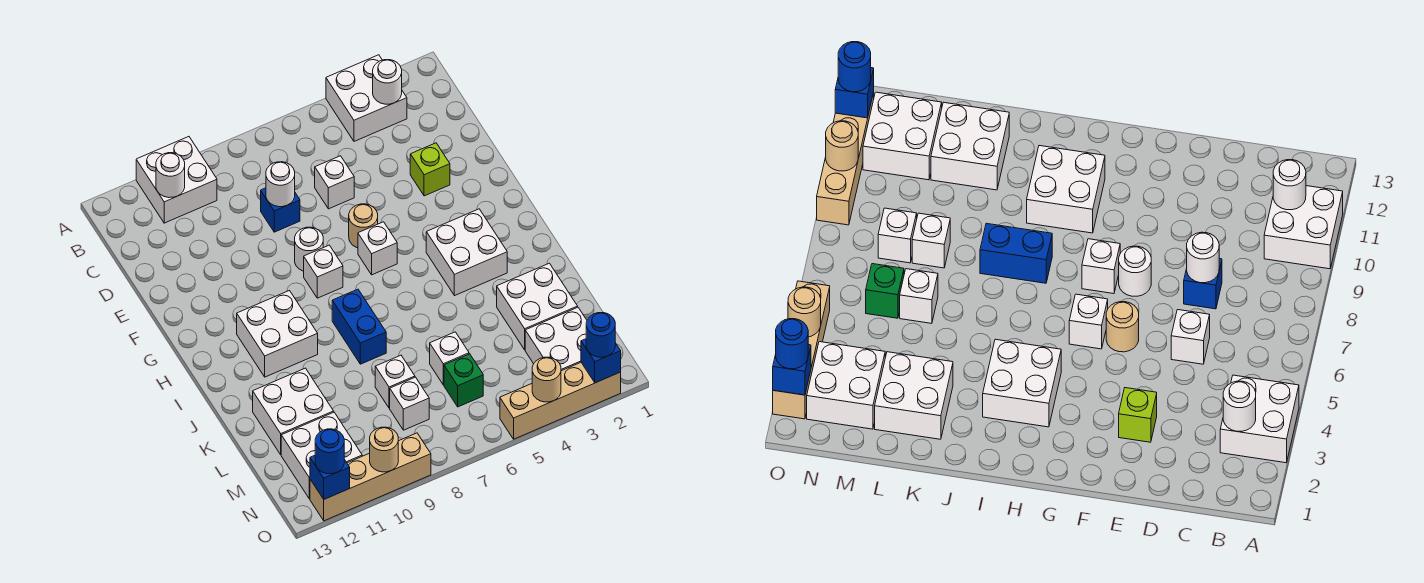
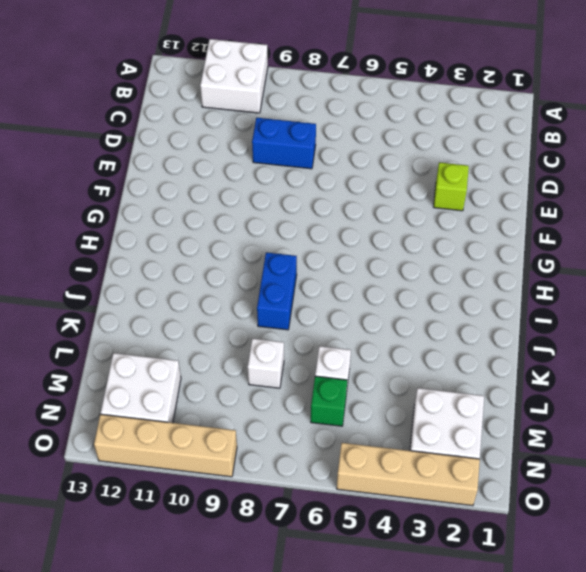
blue 1x2 brick [252,118,316,169] -> blue 1x1 brick [261,188,300,232]
none -> white 2x2 brick [326,55,407,141]
none -> white 1x1 brick [315,156,354,209]
none -> tan 1x1 round brick [349,204,378,248]
none -> white 1x1 round brick [295,227,323,271]

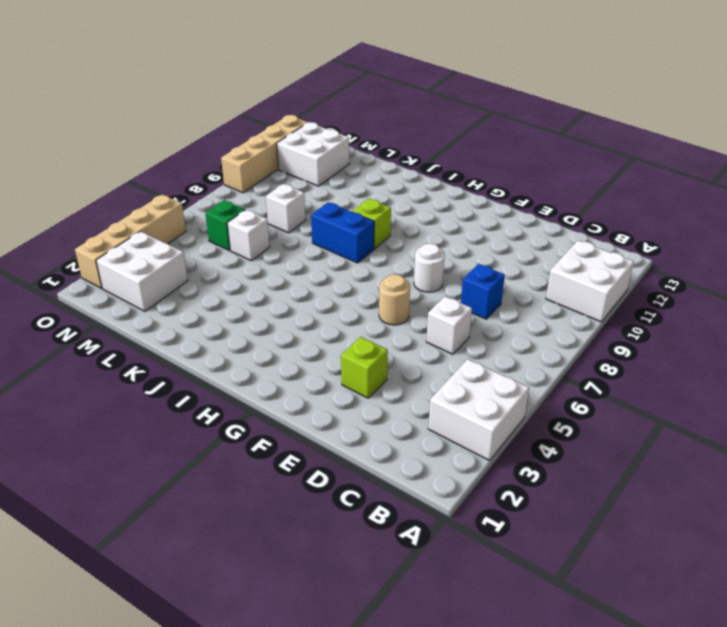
lime 1x1 brick [352,199,391,249] -> none
none -> white 1x1 brick [358,222,397,275]
none -> white 1x1 brick [304,245,343,298]
none -> white 2x2 brick [426,209,507,296]
none -> white 2x2 brick [237,291,318,377]

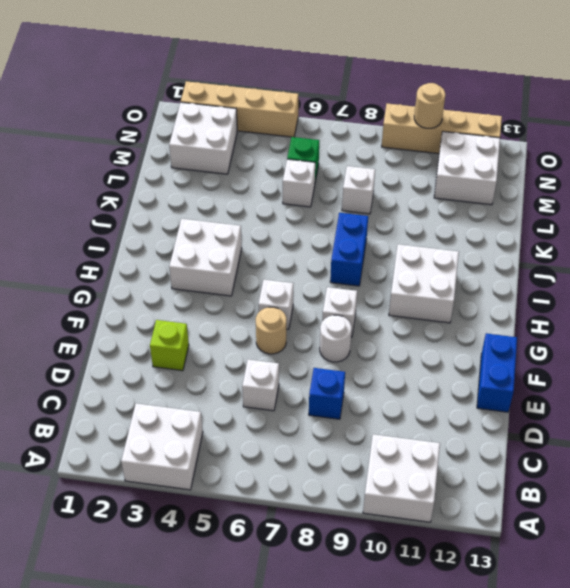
blue 1x2 brick [477,333,517,412] -> none
none -> white 2x2 brick [497,263,578,350]
none -> white 2x2 brick [253,368,334,455]
none -> white 1x1 brick [390,377,429,430]
none -> white 1x1 round brick [373,60,402,104]

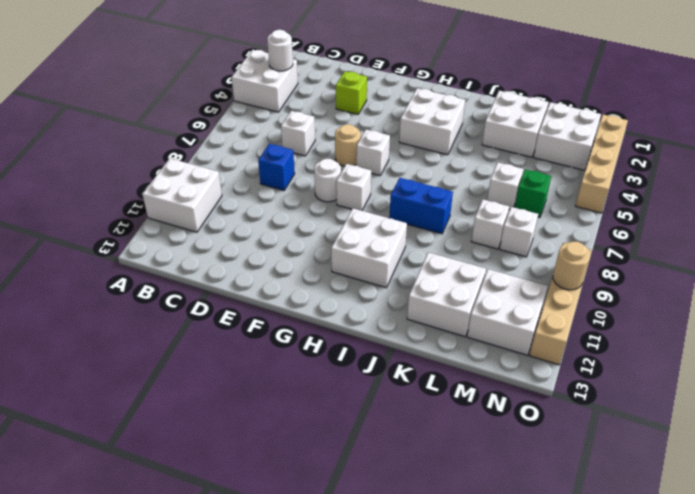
none -> white 1x1 round brick [156,153,185,198]
none -> white 1x1 round brick [266,162,295,207]
none -> blue 1x1 brick [581,339,621,383]
none -> tan 1x1 round brick [532,357,561,402]

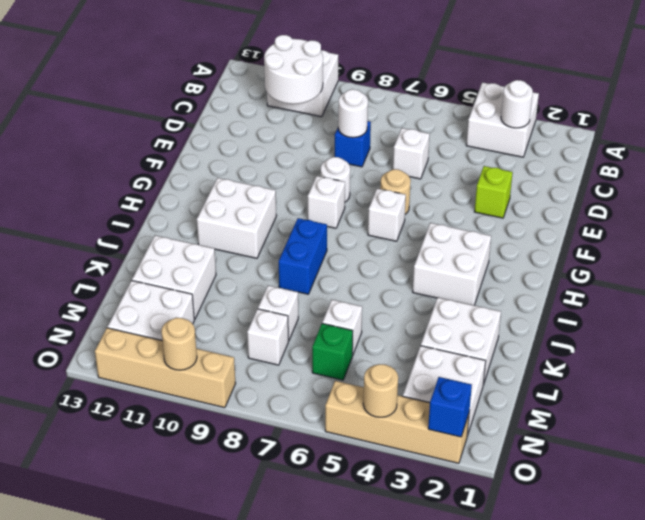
white 2x2 round brick [264,35,323,104] -> white 1x1 round brick [156,153,185,198]
none -> blue 1x1 brick [310,455,350,499]
none -> blue 1x1 round brick [586,313,615,357]
none -> blue 1x1 round brick [315,429,344,474]

